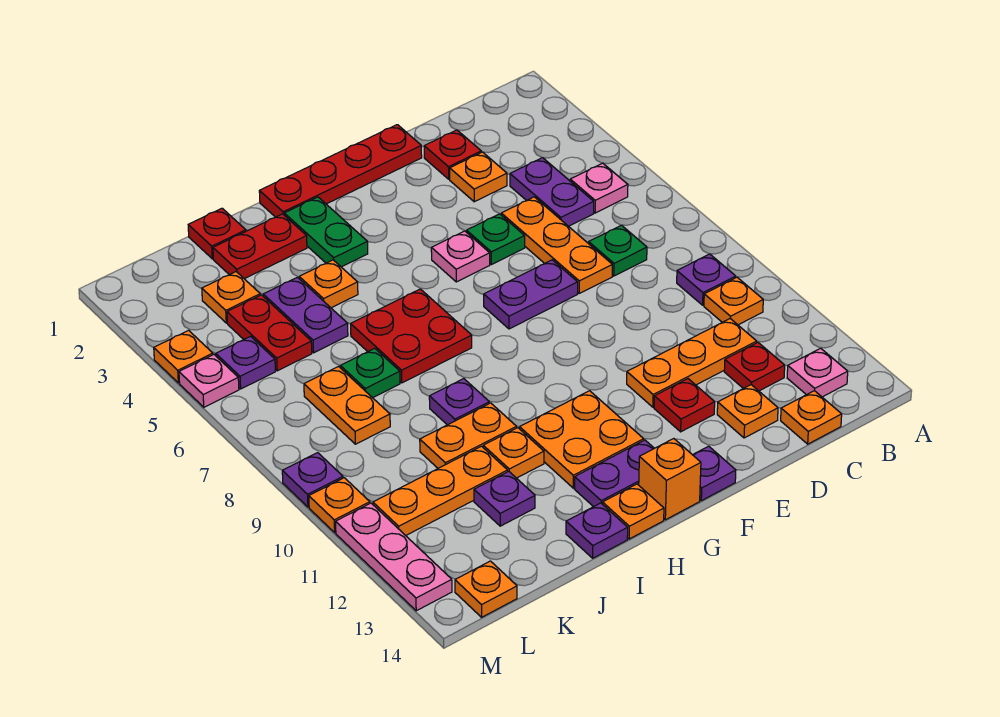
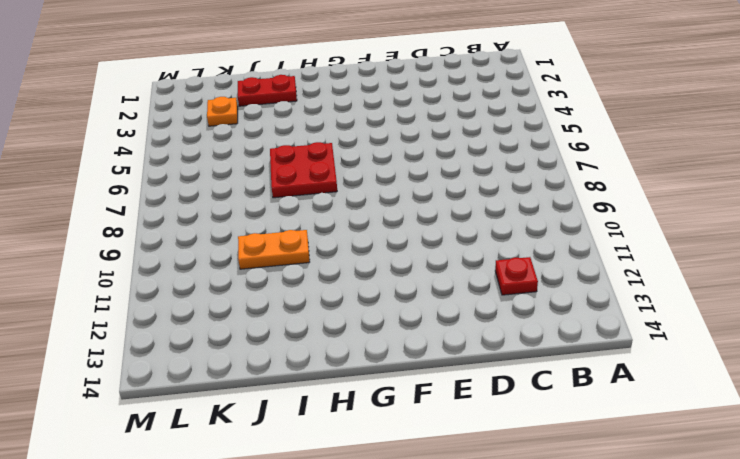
none -> pink 1x1 plate [570,163,628,213]
none -> purple 1x1 plate [677,254,736,305]
none -> orange 1x1 plate [704,277,763,325]
none -> pink 1x1 plate [787,348,848,397]

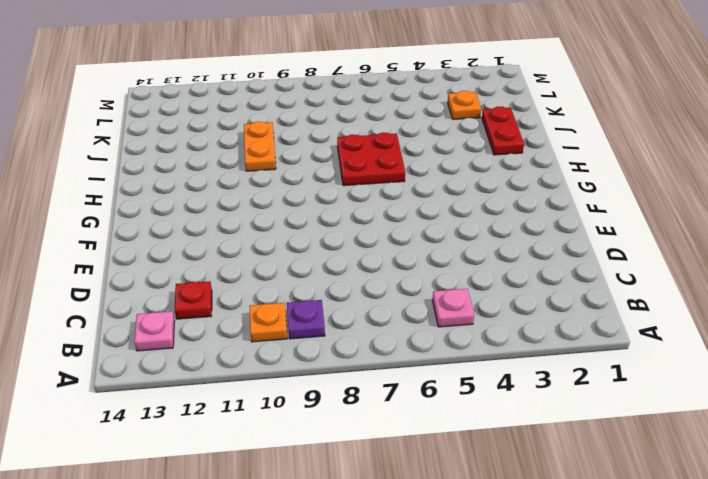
none -> purple 1x2 plate [510,158,594,226]
none -> green 1x1 plate [589,225,647,276]
none -> orange 1x3 plate [627,319,757,407]
none -> orange 1x1 plate [781,391,842,444]

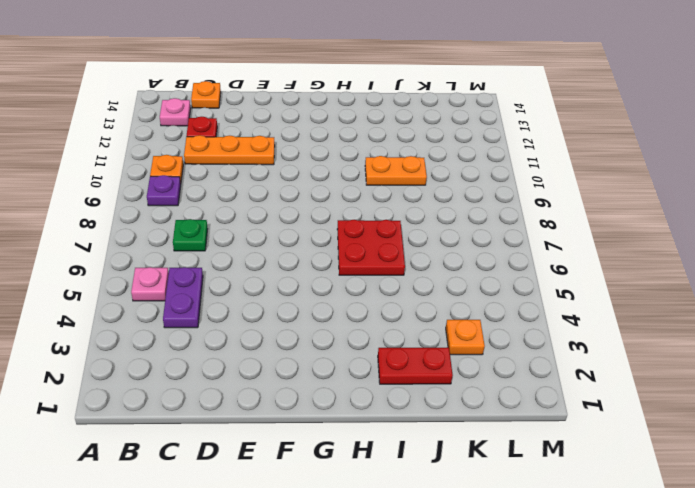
none -> red 1x1 plate [424,130,481,179]
none -> orange 1x1 plate [450,152,507,202]
none -> orange 1x3 plate [501,197,612,294]
none -> orange 1x1 plate [717,385,778,438]

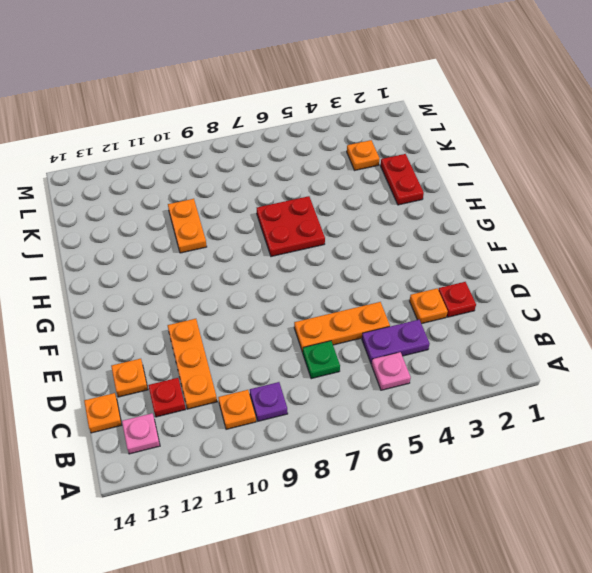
none -> red 1x4 plate [259,125,422,217]
none -> green 1x1 plate [467,214,525,265]
none -> purple 1x2 plate [484,260,578,329]
none -> red 1x1 plate [654,379,715,432]

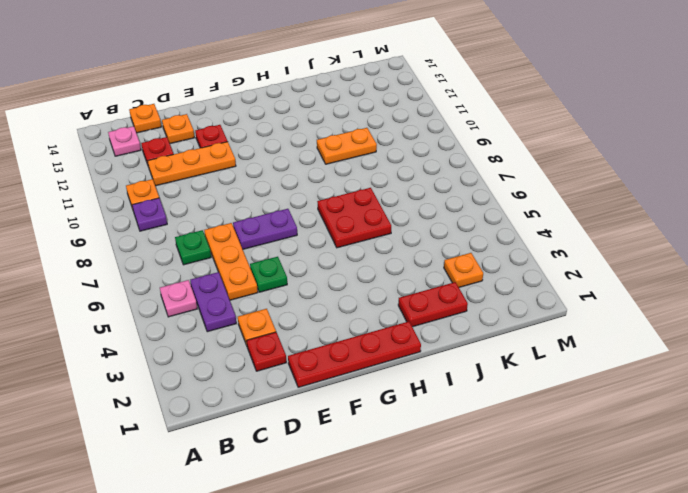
none -> pink 1x1 plate [431,231,490,282]
none -> purple 1x1 plate [693,446,736,501]
none -> orange 2x2 plate [520,391,644,488]
none -> purple 1x2 plate [575,440,654,507]

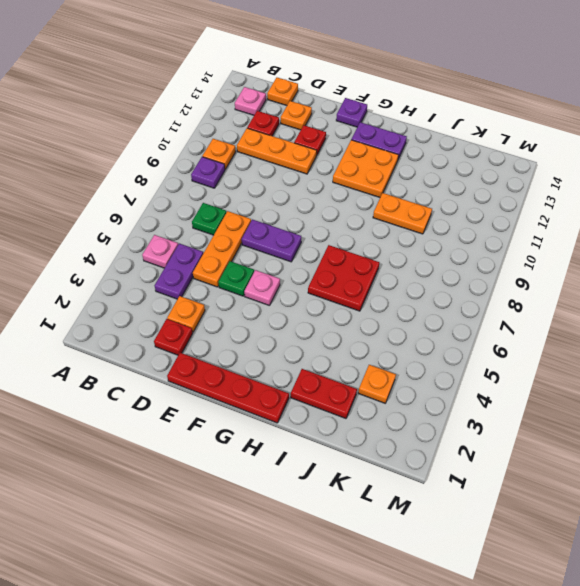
none -> orange 1x1 brick [639,439,701,520]
none -> green 1x2 plate [284,197,368,267]
none -> orange 1x1 plate [603,484,664,539]
none -> orange 1x1 plate [299,260,358,308]

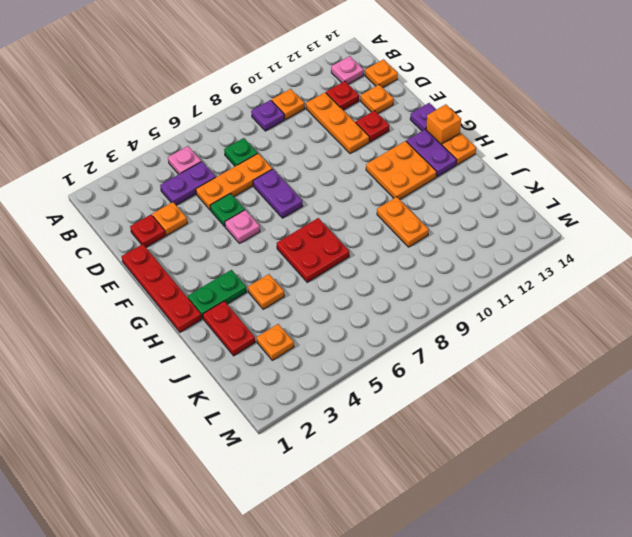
none -> purple 1x1 plate [429,379,489,425]
none -> orange 1x1 plate [483,428,544,478]
none -> purple 1x1 plate [566,503,628,558]
none -> red 1x1 plate [188,208,246,259]

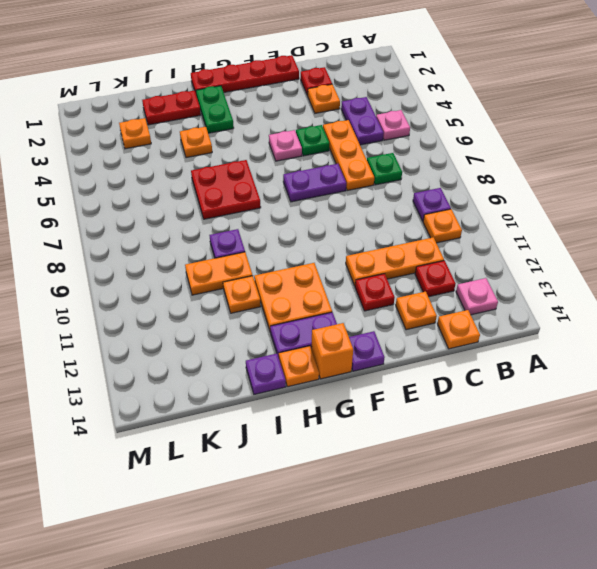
none -> red 1x1 plate [188,208,246,259]
none -> purple 1x2 plate [263,277,348,353]
none -> green 1x1 plate [340,348,400,398]
none -> orange 1x3 plate [373,446,508,535]

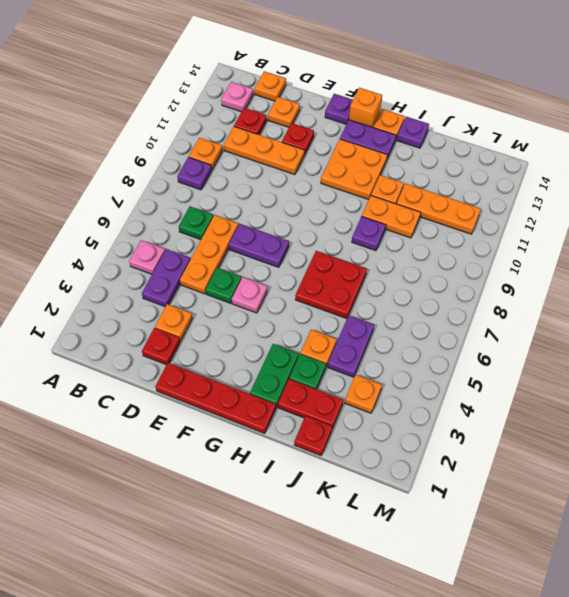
green 1x1 plate [289,354,326,389] -> green 1x1 plate moved to [340,348,400,398]
none -> purple 1x1 plate [474,471,535,526]
none -> red 1x2 plate [227,295,312,371]
none -> orange 1x2 plate [304,367,390,444]
none -> purple 1x1 plate [216,337,275,389]

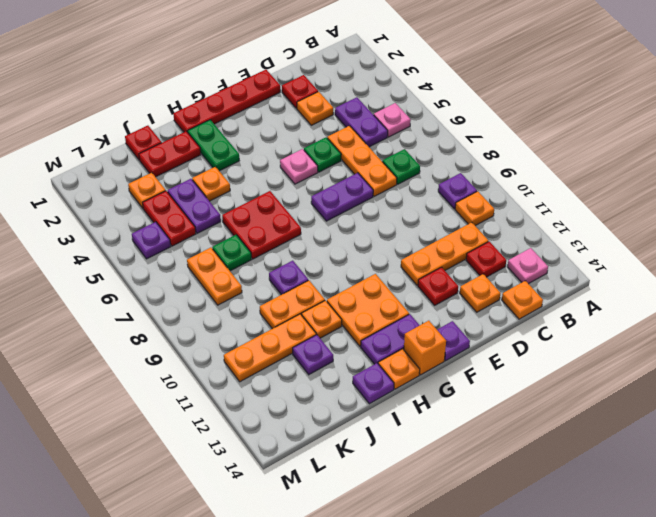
none -> orange 1x1 plate [455,561,517,617]
none -> orange 1x1 plate [154,330,213,383]
none -> pink 1x1 plate [179,355,239,407]
none -> purple 1x1 plate [282,453,343,507]

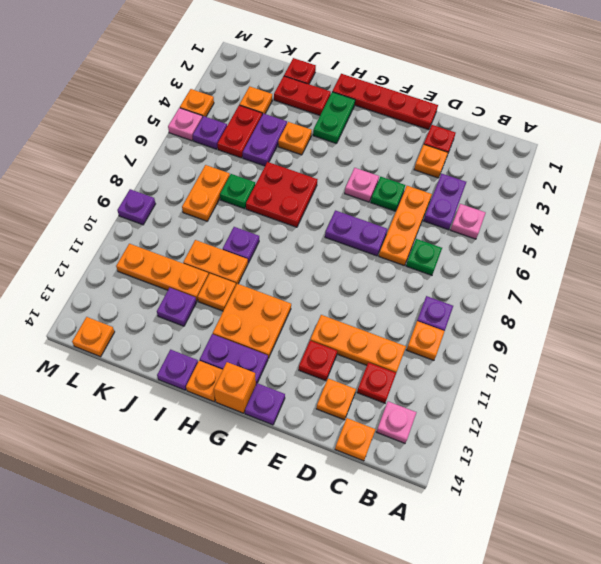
none -> orange 1x1 plate [309,478,370,532]
none -> pink 1x3 plate [336,503,452,611]

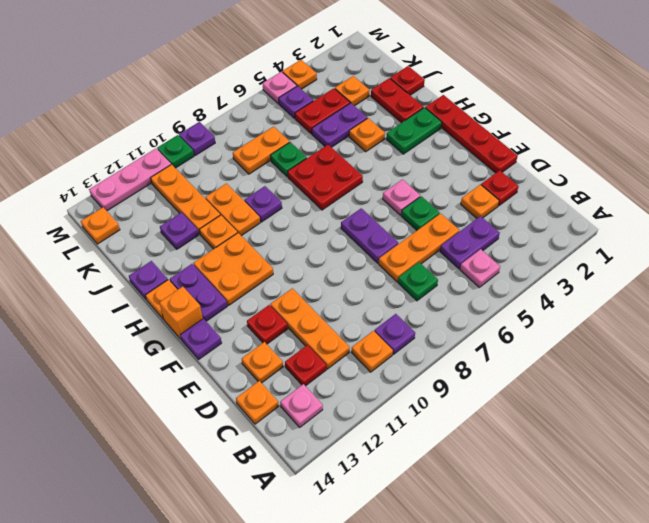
green 1x1 plate [157,135,194,168] -> orange 1x1 plate [309,478,370,532]

